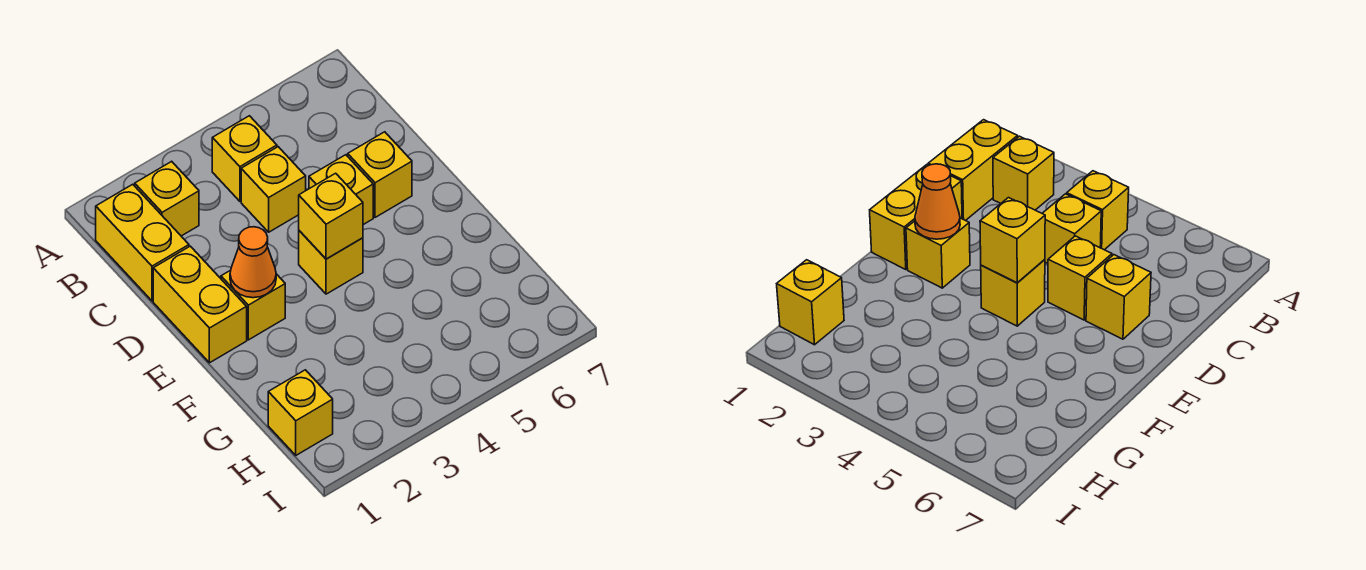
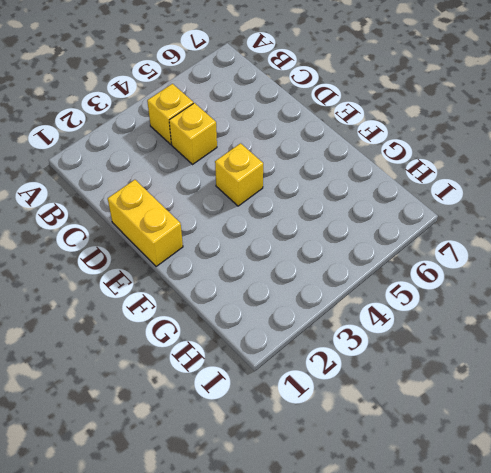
none -> yellow 1x2 brick [96,184,189,301]
none -> yellow 1x1 brick [135,161,199,236]
none -> yellow 1x1 brick [309,155,373,225]

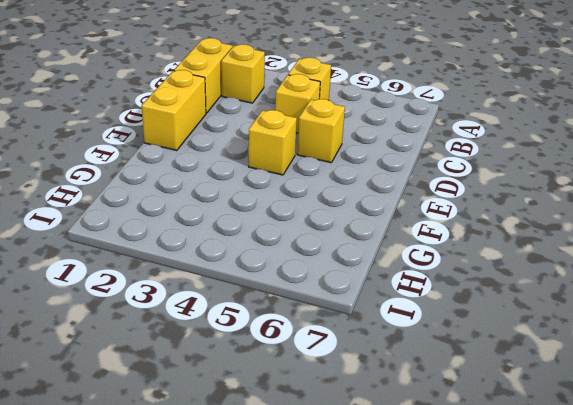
none -> yellow 1x1 brick [348,132,412,217]
none -> yellow 1x1 brick [221,270,285,340]
none -> yellow 1x1 brick [268,370,333,455]

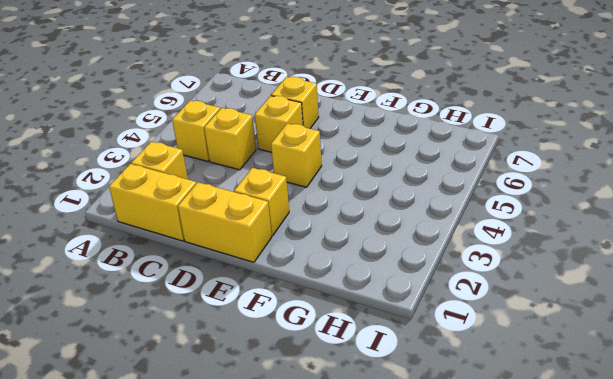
none -> yellow 1x1 brick [268,370,333,455]
none -> orange 1x1 cone [230,227,276,298]
none -> yellow 1x1 brick [299,173,363,259]

